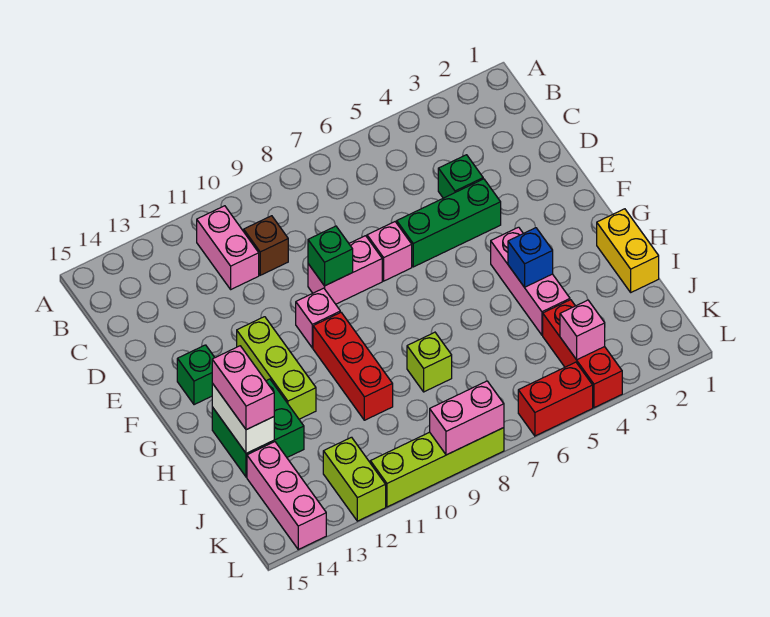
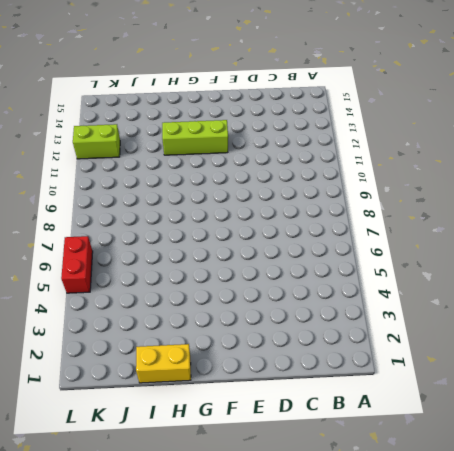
none -> pink 1x2 brick [197,206,259,289]
none -> brown 1x1 brick [244,216,288,275]
none -> green 1x1 brick [438,155,483,198]

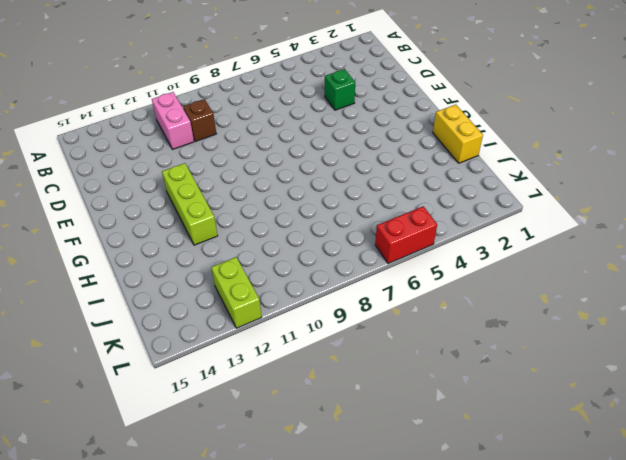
none -> green 1x3 brick [397,179,501,267]
none -> pink 1x1 brick [367,222,412,281]
none -> pink 1x2 brick [308,236,382,304]

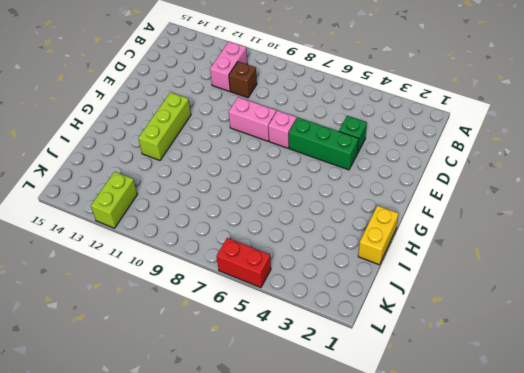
none -> pink 1x1 brick [296,288,340,348]
none -> green 1x1 brick [177,345,215,405]
none -> pink 1x3 brick [491,227,570,335]

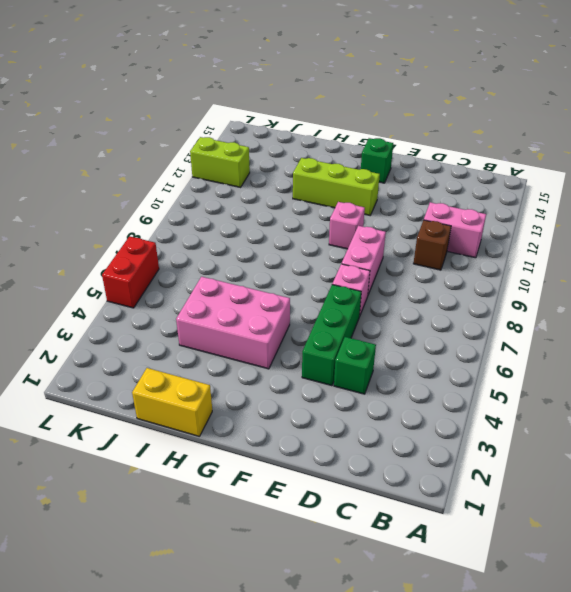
pink 2x3 brick [176,277,290,369] -> pink 1x3 brick [491,227,570,335]
none -> red 1x3 brick [313,312,393,420]
none -> green 2x2 brick [212,379,304,477]
none -> lime 1x1 brick [407,332,452,392]

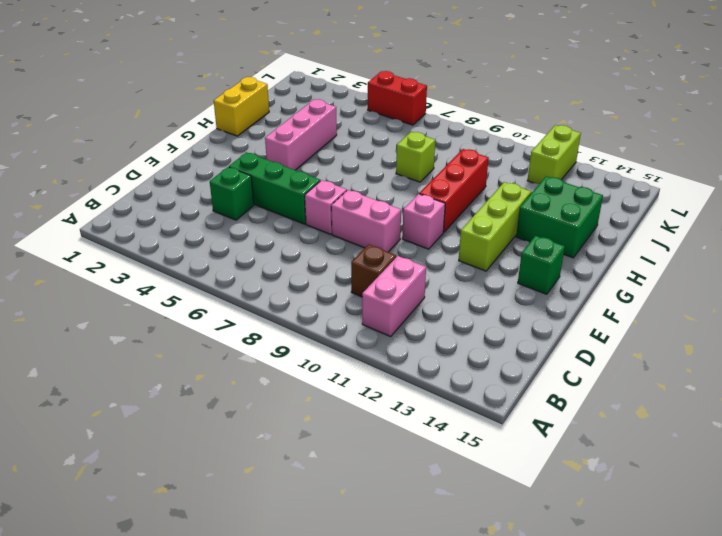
none -> red 1x3 brick [543,300,622,408]
none -> pink 1x3 brick [247,442,326,549]
none -> lime 1x4 brick [370,428,504,507]

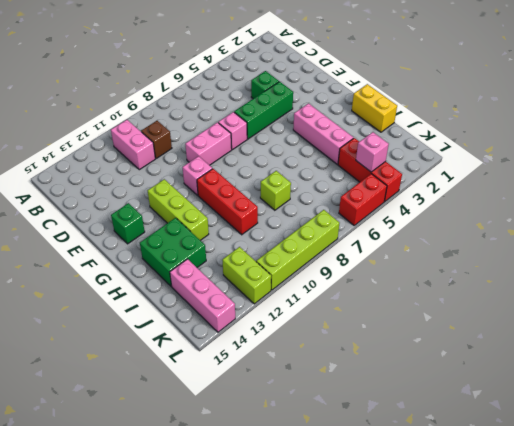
none -> green 1x1 brick [308,226,353,286]
none -> blue 1x1 brick [508,228,553,287]
none -> white 1x2 brick [212,383,274,453]

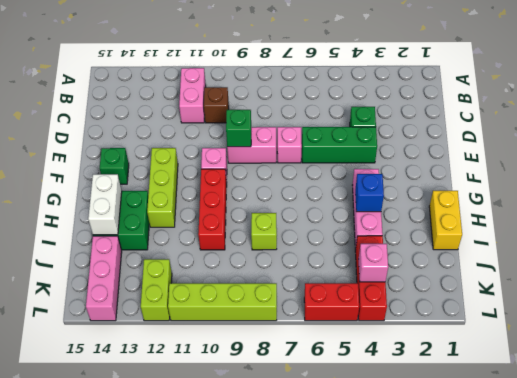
none -> pink 1x2 brick [430,381,504,455]
none -> pink 1x2 brick [212,346,274,430]

